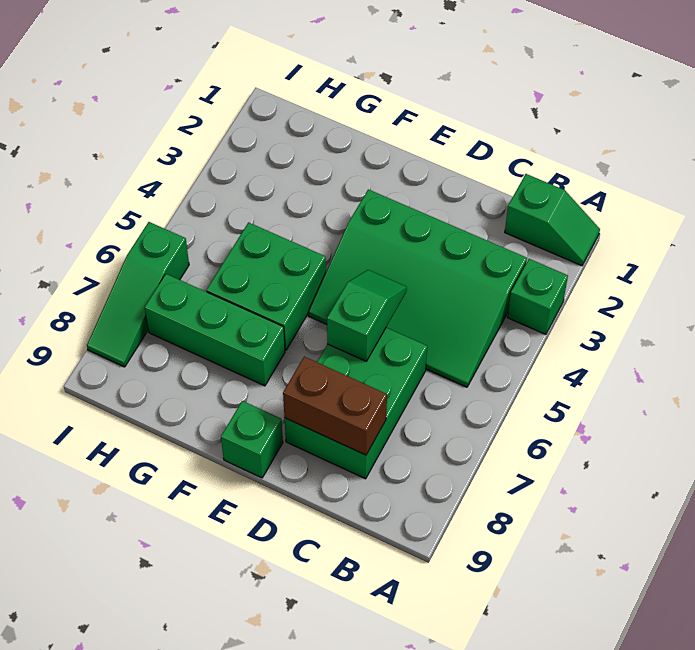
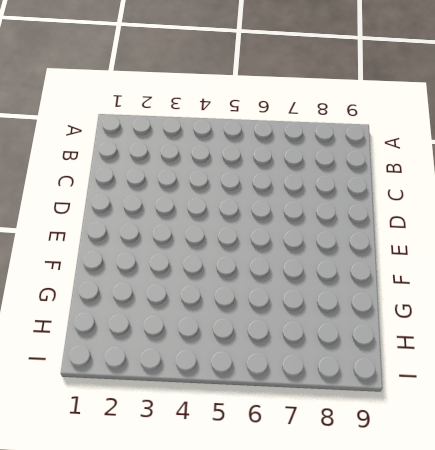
none -> green 1x2 slope [505,174,600,266]
none -> green 1x1 brick [507,259,568,335]

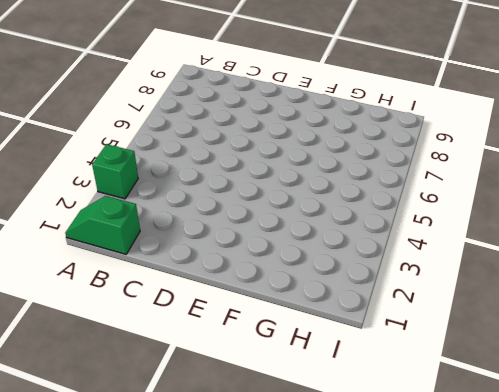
none -> green 3x4 slope [309,189,527,387]
none -> green 2x3 brick [284,328,427,479]

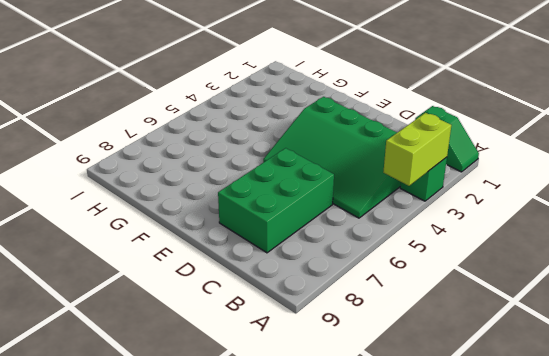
lime 1x2 brick [383,113,451,186] -> none
none -> green 1x1 brick [221,401,283,478]
none -> green 2x2 brick [207,222,326,350]

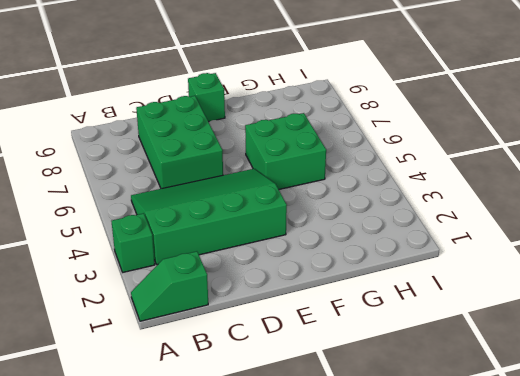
none -> green 1x3 brick [145,274,285,386]
none -> green 1x3 slope [87,222,189,367]

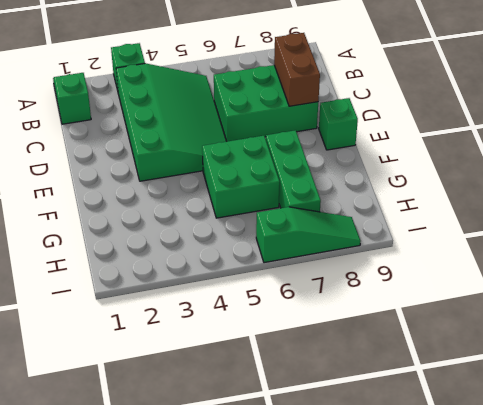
none -> green 1x2 slope [327,270,407,361]

